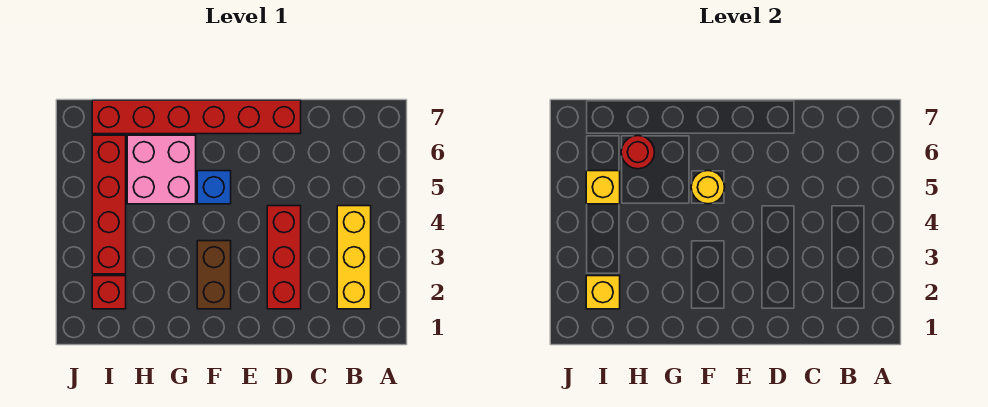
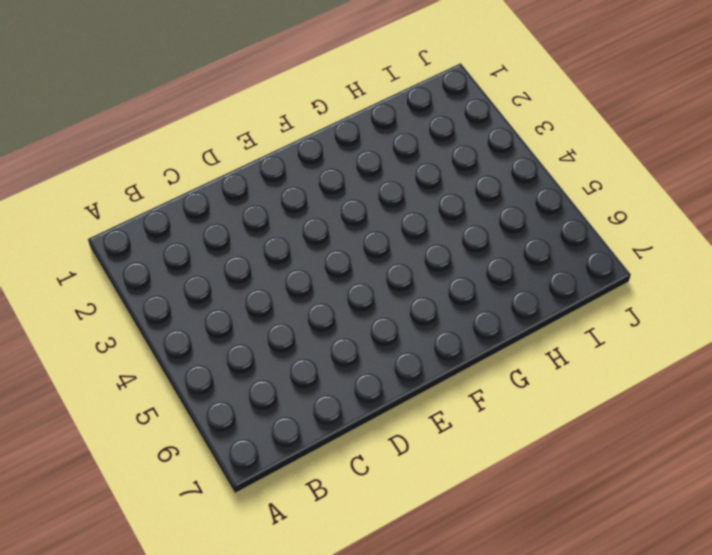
none -> yellow 1x3 brick [337,206,371,309]
none -> red 1x3 brick [267,206,301,309]
none -> red 1x6 brick [92,100,301,134]

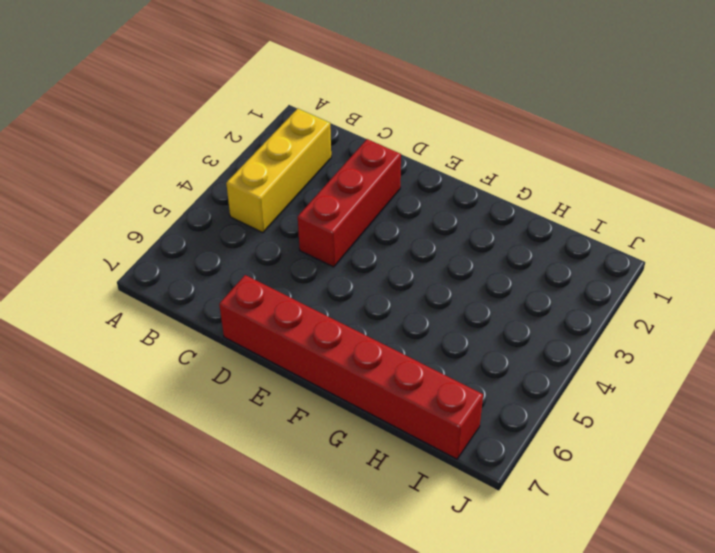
none -> brown 1x2 brick [197,241,231,309]
none -> blue 1x1 brick [197,171,231,204]
none -> pink 2x2 brick [127,135,196,204]

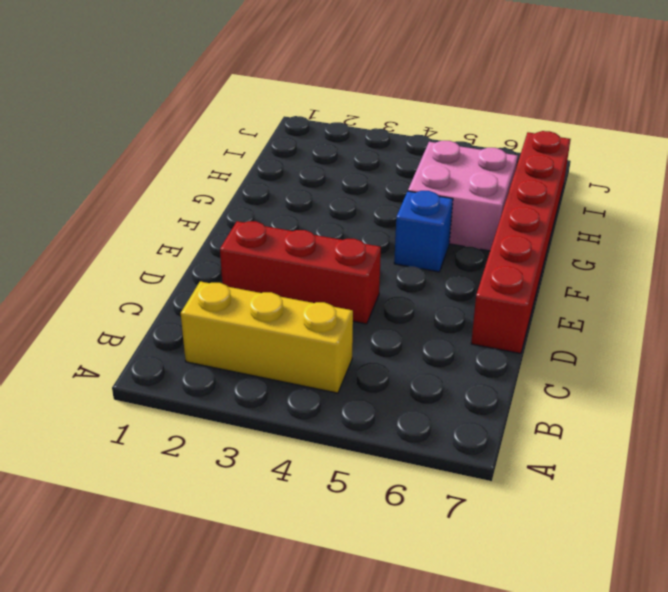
none -> brown 1x2 brick [197,241,231,309]
none -> red 1x1 brick [92,276,126,309]
none -> red 1x4 brick [92,135,126,274]

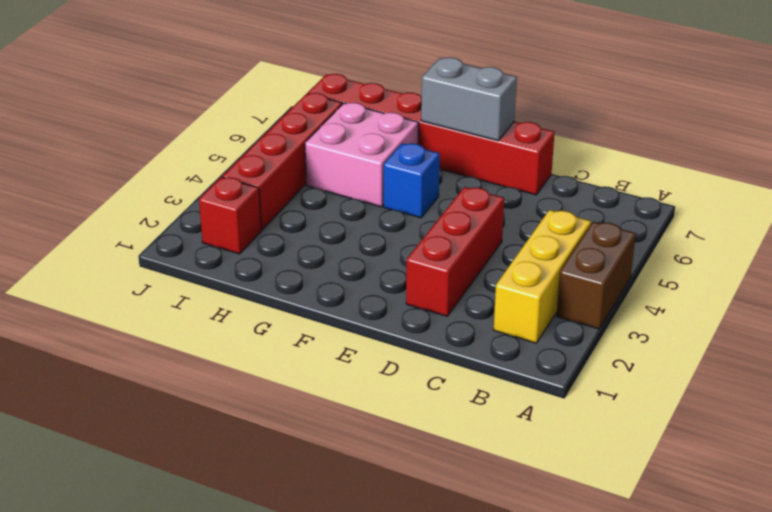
brown 1x2 brick [557,222,636,329] -> brown 1x2 brick moved to [197,241,231,309]
grey 1x2 brick [421,57,517,141] -> none
none -> yellow 1x1 round brick [691,171,725,204]
none -> red 1x1 round brick [621,136,654,169]
none -> yellow 1x1 brick [586,276,620,309]

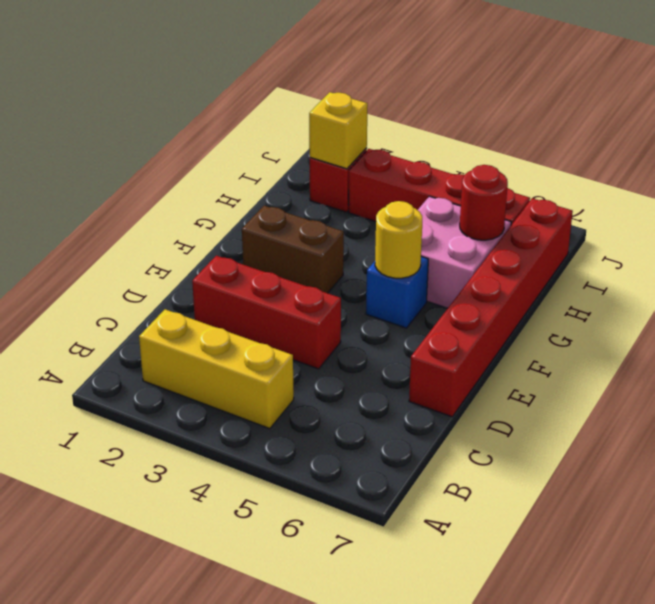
none -> yellow 1x1 brick [586,171,620,204]

